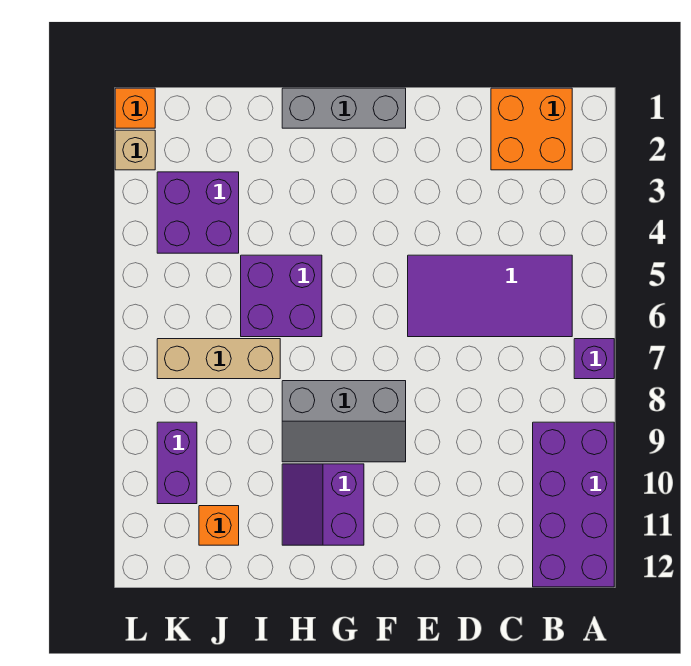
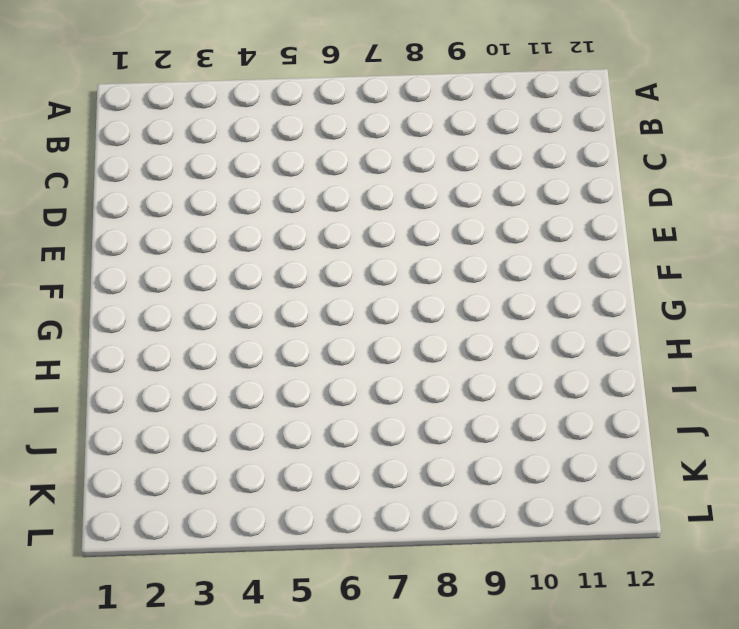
none -> purple 1x1 brick [574,339,614,379]
none -> purple 2x4 brick [533,422,614,587]
none -> orange 2x2 brick [491,88,572,170]

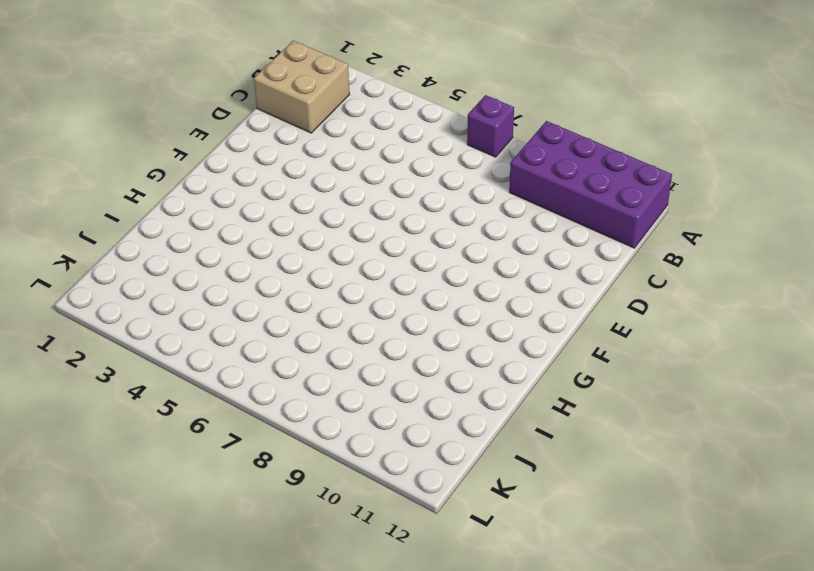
tan 2x2 brick [254,41,349,133] -> orange 2x2 brick [491,88,572,170]
none -> purple 2x4 tile [408,255,572,337]
none -> grey 1x3 brick [282,88,406,128]
none -> grey 2x3 slope [282,381,406,462]

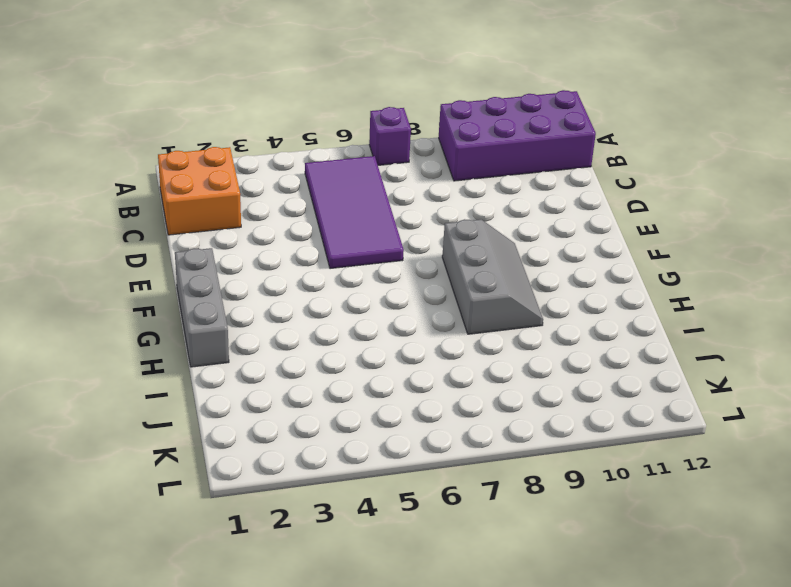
none -> purple 2x2 slope [282,464,364,545]
none -> purple 2x2 brick [241,255,322,337]
none -> tan 1x3 brick [157,339,280,379]

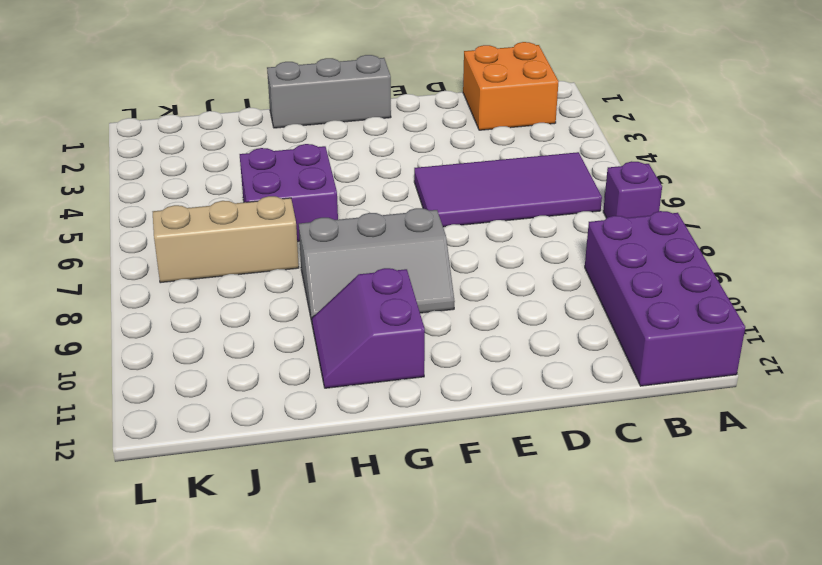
none -> purple 2x2 brick [157,172,239,253]
none -> orange 1x1 brick [199,506,239,545]
none -> purple 1x2 brick [157,422,197,504]

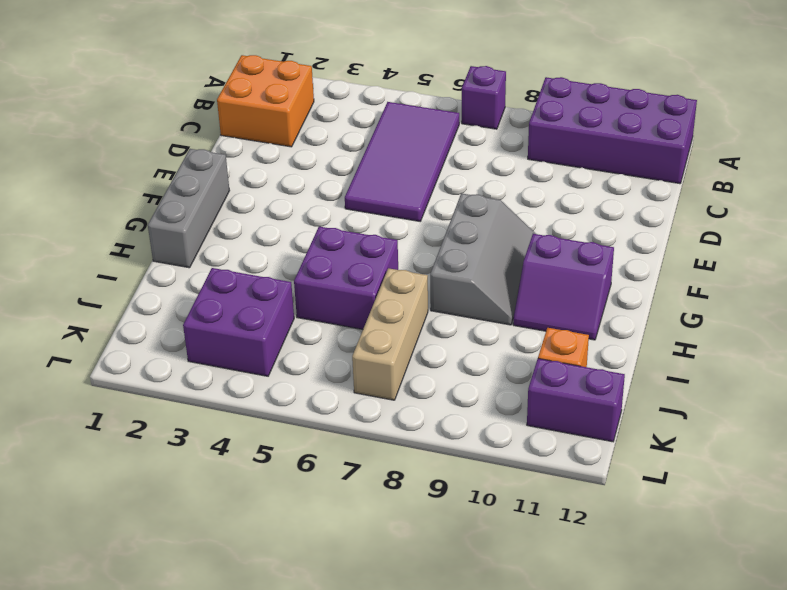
purple 1x2 brick [527,359,625,442] -> purple 1x2 brick moved to [157,422,197,504]
none -> orange 1x1 brick [115,88,155,128]
none -> tan 1x1 brick [115,130,155,170]

